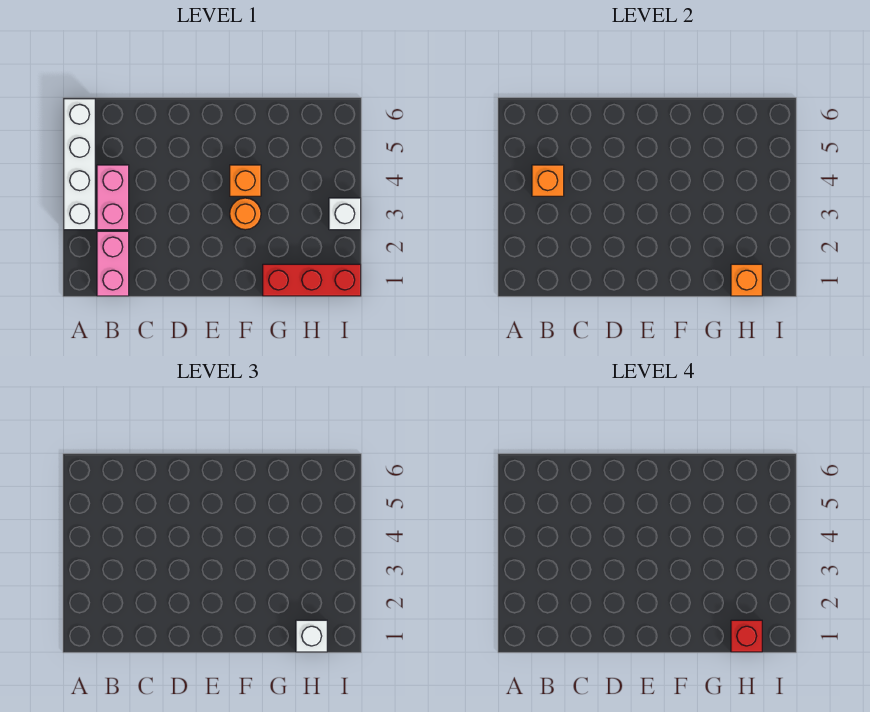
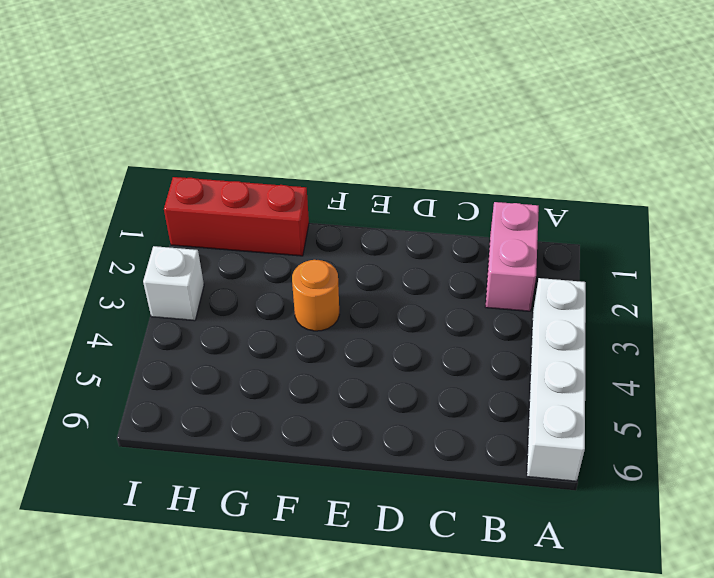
none -> pink 1x2 brick [97,165,129,230]
none -> orange 1x1 brick [230,165,261,196]

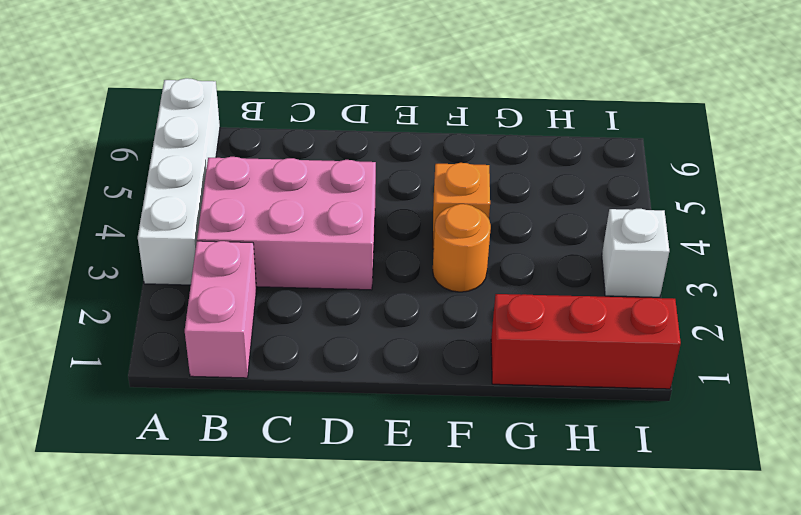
pink 2x3 brick [197,157,376,290] -> pink 1x2 brick [97,165,129,230]
none -> orange 1x1 brick [532,165,564,196]
none -> orange 1x1 brick [731,264,762,296]

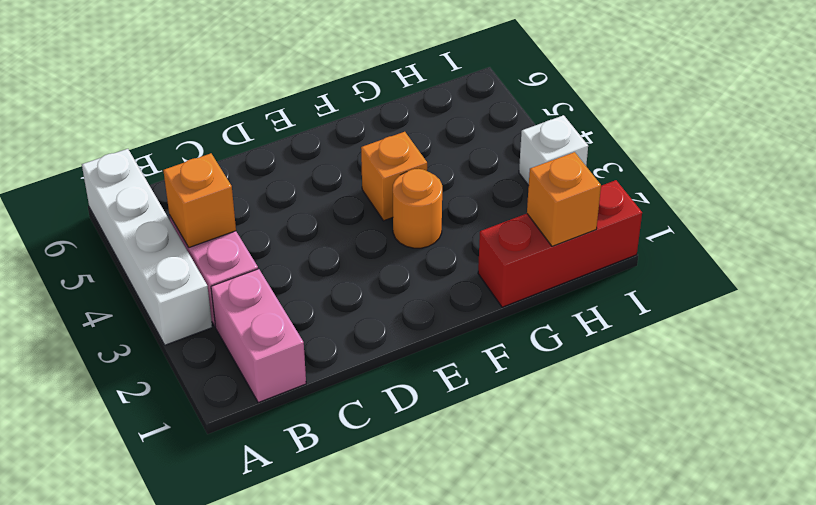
none -> white 1x1 brick [296,620,327,652]
none -> red 1x1 brick [731,620,762,652]

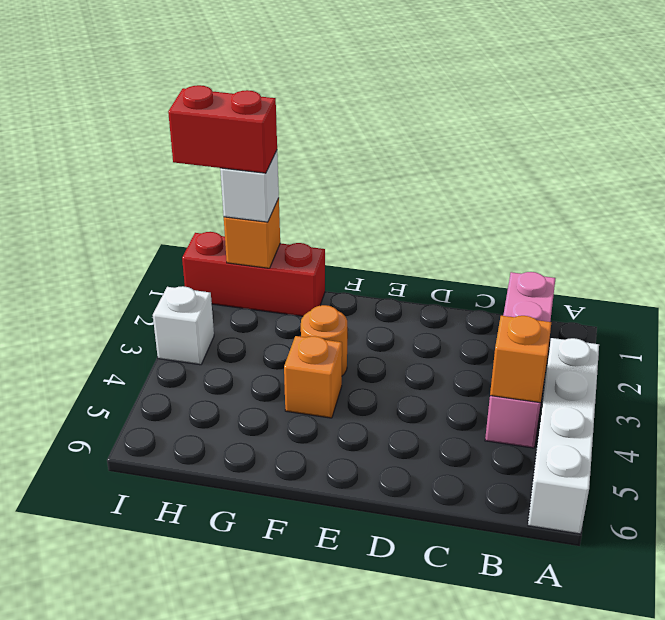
red 1x2 brick [168,85,277,173] -> red 1x1 brick [731,620,762,652]

